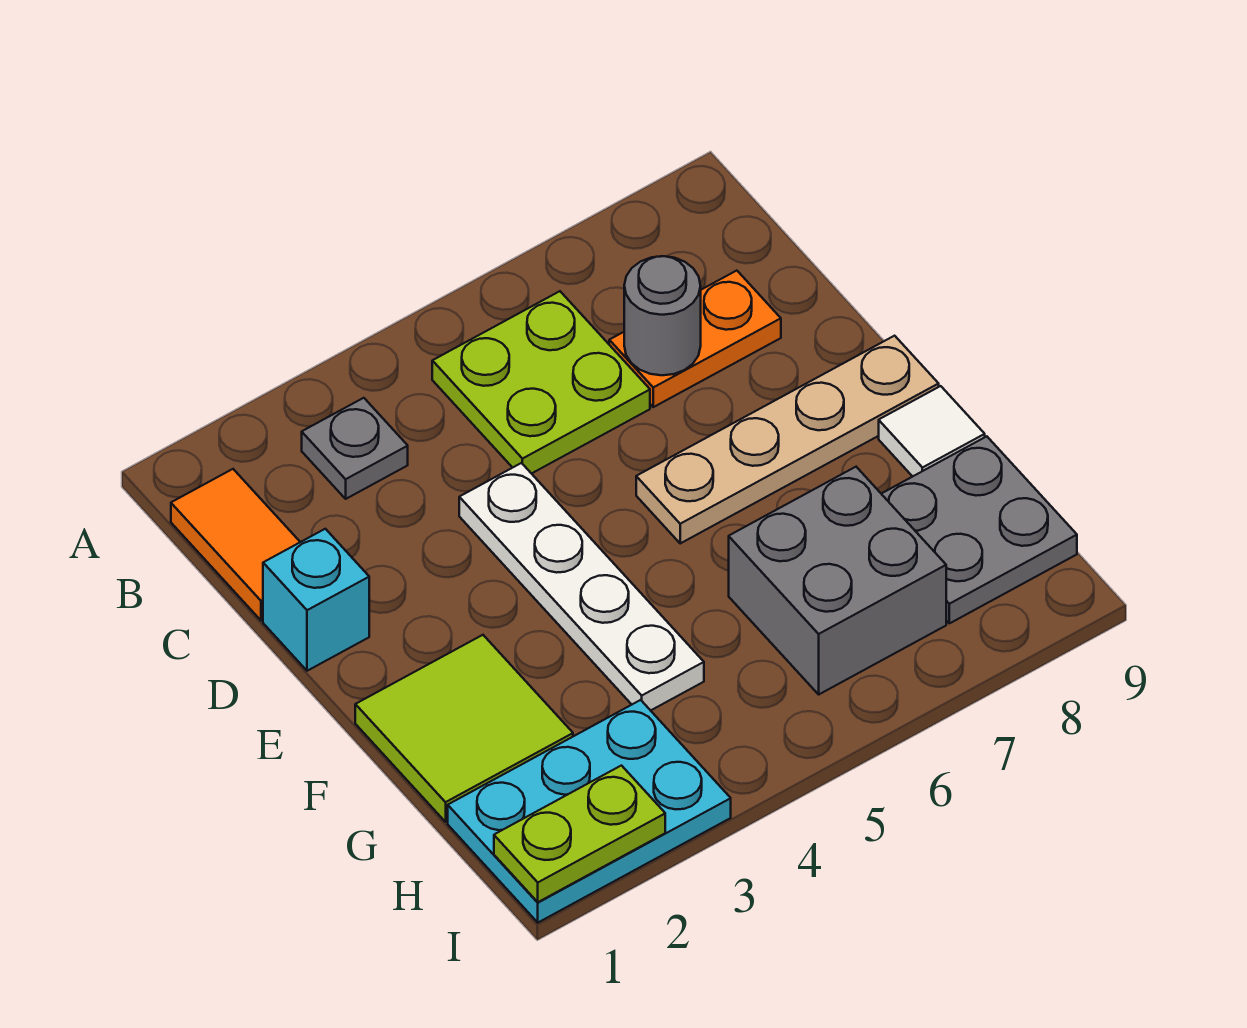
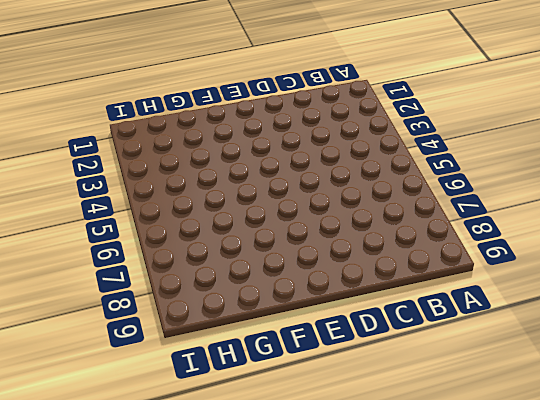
none -> orange 1x2 tile [171,469,300,620]
none -> grey 1x1 plate [302,398,408,499]
none -> lime 2x2 plate [432,291,650,474]

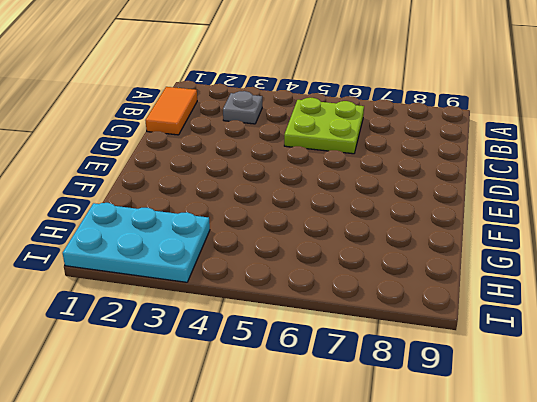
none -> orange 1x2 plate [609,271,781,407]
none -> cyan 1x1 brick [263,529,369,671]
none -> white 1x4 plate [459,463,704,710]

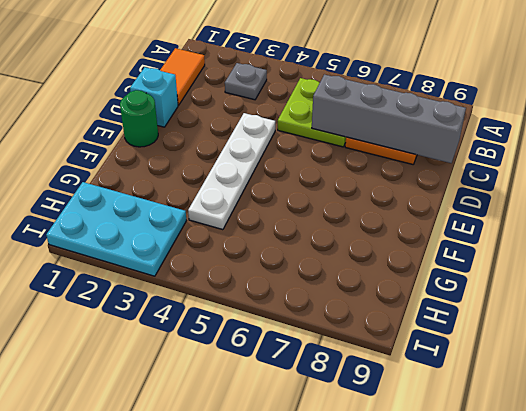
grey 1x4 brick [312,74,466,163] -> grey 1x1 round brick [624,256,701,375]
green 1x1 round brick [120,90,158,147] -> none
none -> tan 1x4 plate [636,336,939,543]
none -> lime 2x2 tile [355,635,573,822]
none -> white 1x1 tile [879,386,985,477]

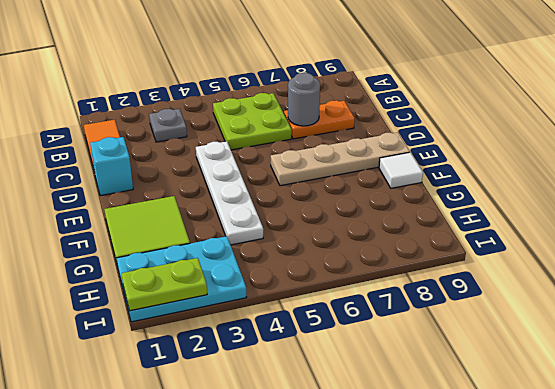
none -> grey 2x2 brick [729,467,946,694]
none -> grey 2x2 plate [882,436,1077,623]

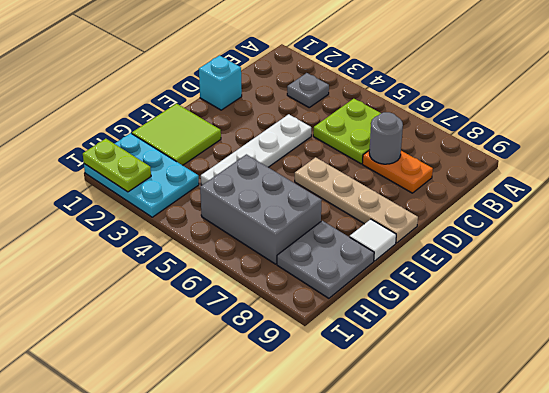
grey 2x3 brick [200,154,322,264] -> grey 2x2 brick [729,467,946,694]
none -> orange 1x2 tile [171,469,300,620]

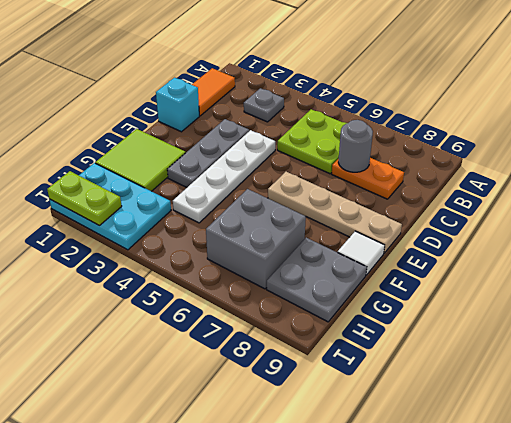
grey 1x3 plate [167,119,249,187] -> none

